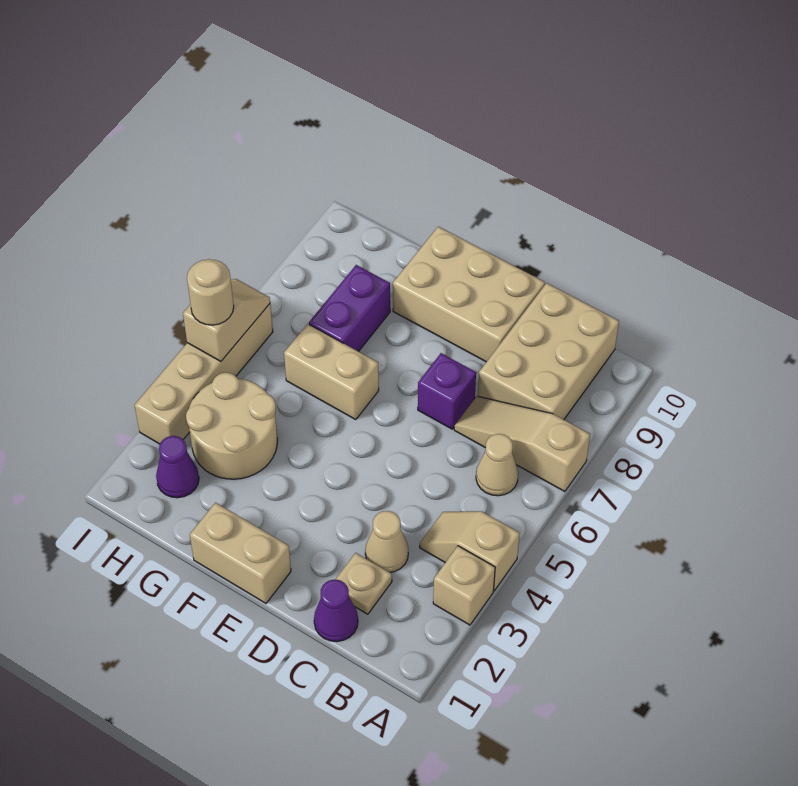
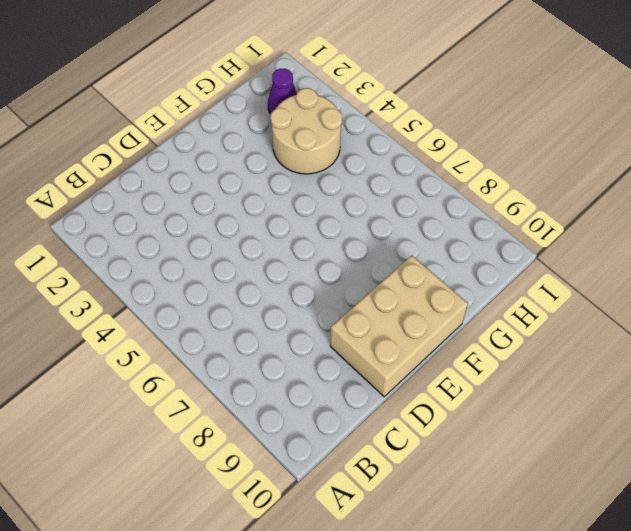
none -> tan 1x1 brick [433,546,495,625]
none -> tan 1x2 slope [420,511,520,591]
none -> tan 1x3 slope [454,396,590,492]

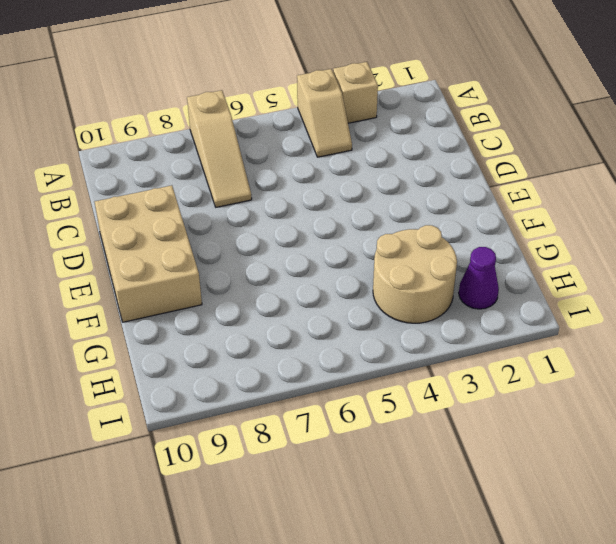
none -> tan 1x1 cone [476,434,518,496]
none -> tan 2x3 brick [478,283,619,419]
none -> purple 1x1 cone [314,579,358,642]

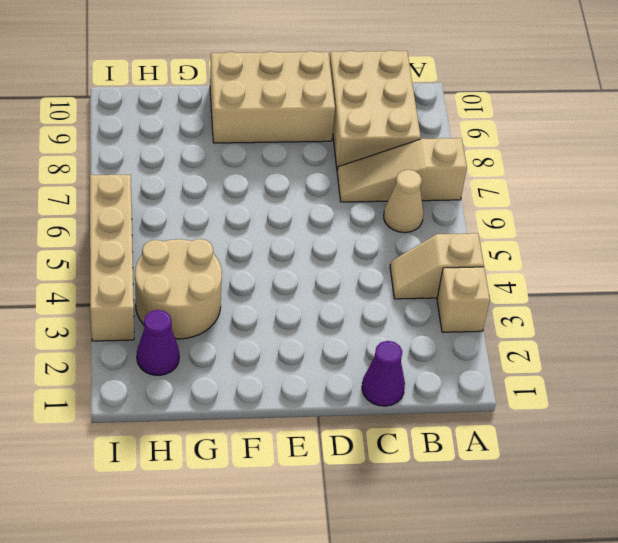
none -> tan 1x1 plate [336,553,392,614]
none -> tan 1x1 cone [365,511,408,572]
none -> purple 1x1 brick [418,353,476,429]

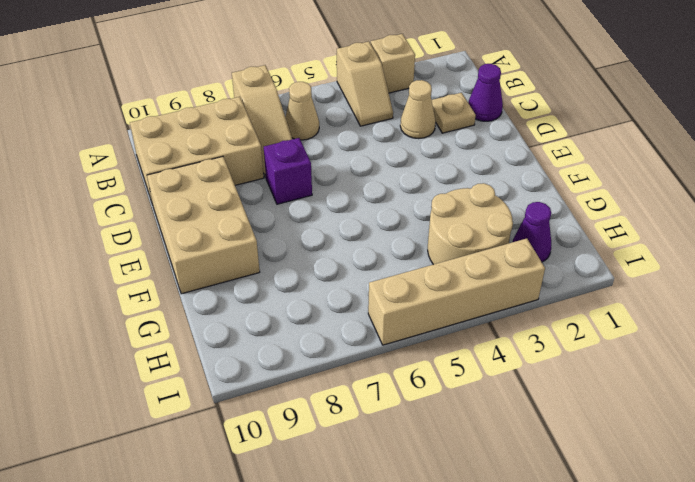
none -> tan 1x2 brick [190,503,291,603]
none -> tan 1x2 brick [284,324,379,420]
none -> purple 1x2 brick [309,265,390,352]

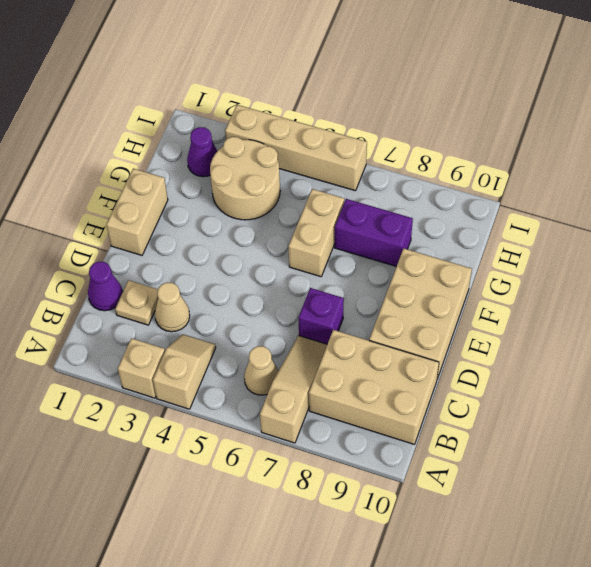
none -> tan 1x2 slope [183,279,270,361]
none -> tan 1x1 round brick [187,259,234,325]

